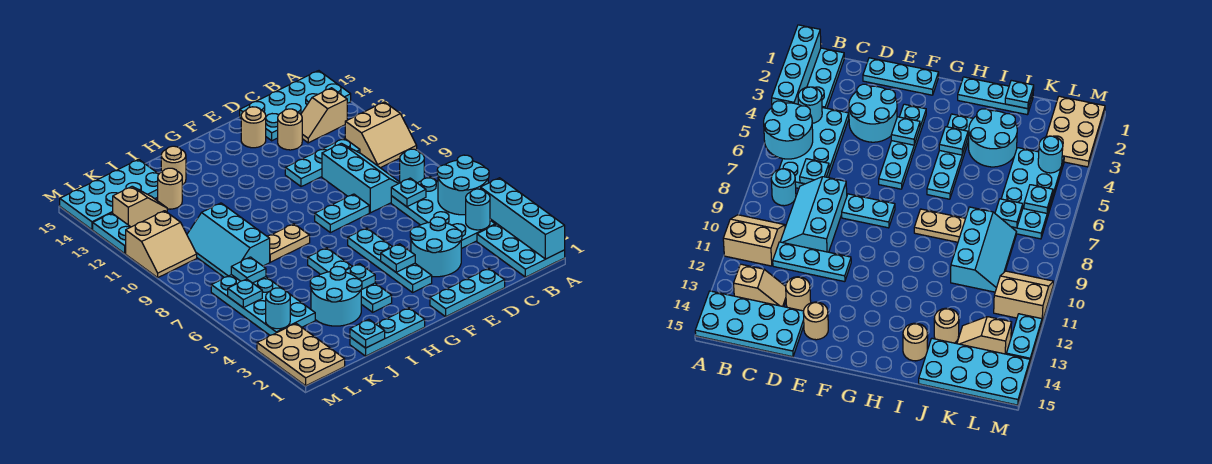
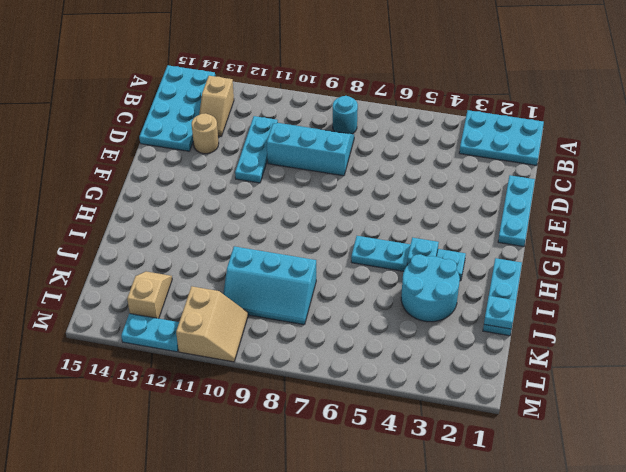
none -> tan 2x2 slope [345,102,417,168]
none -> cyan 2x4 plate [391,177,495,249]
none -> cyan 2x2 round brick [410,217,462,277]
none -> cyan 1x2 plate [315,194,369,233]

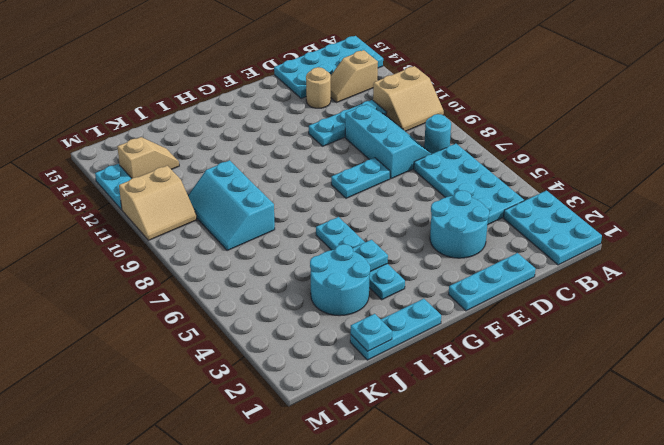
none -> tan 1x1 round brick [241,107,266,148]
none -> cyan 1x4 plate [348,228,432,292]
none -> tan 1x2 plate [267,224,310,262]
none -> tan 1x1 round brick [161,146,186,185]

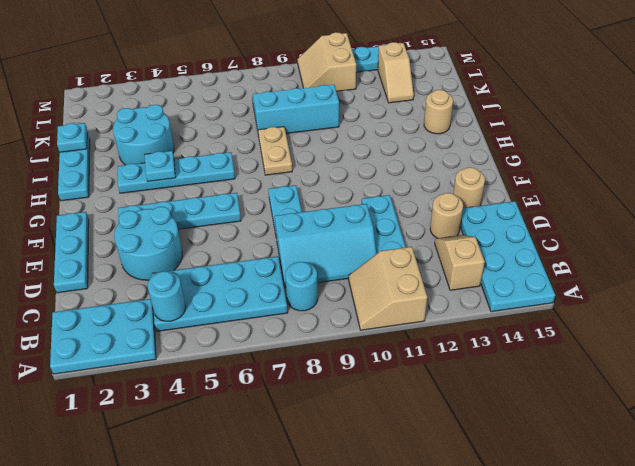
none -> tan 1x1 round brick [158,168,182,209]
none -> cyan 2x4 plate [60,159,159,230]
none -> cyan 2x4 plate [211,275,315,335]
none -> tan 2x3 plate [257,324,345,386]

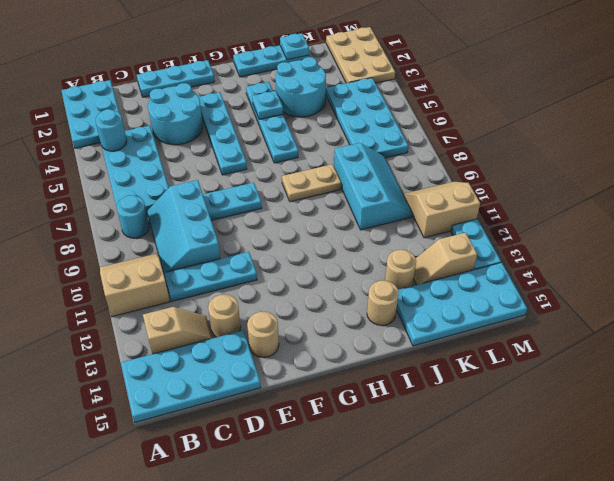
none -> cyan 1x4 brick [481,178,565,259]
none -> cyan 2x2 round brick [437,155,489,215]
none -> cyan 1x1 plate [391,178,426,207]
none -> cyan 1x1 plate [381,244,415,272]

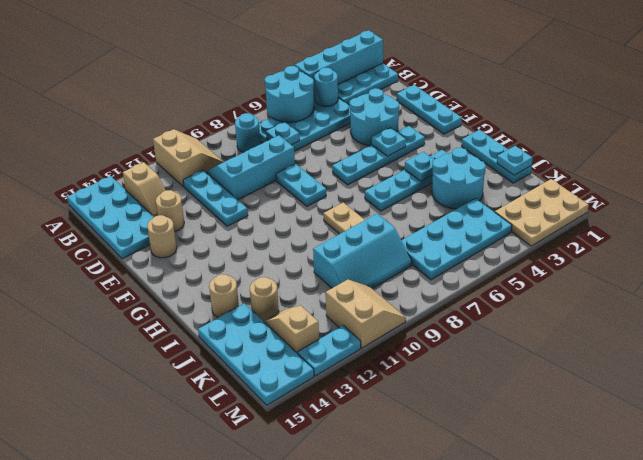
none -> cyan 1x1 plate [231,257,266,283]
none -> cyan 1x1 round brick [266,288,290,329]
none -> cyan 1x1 plate [228,279,262,308]

